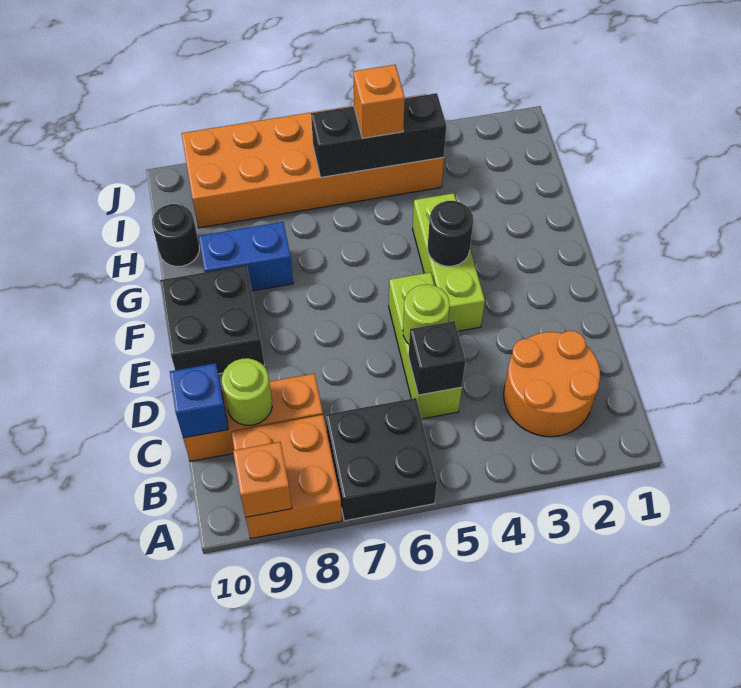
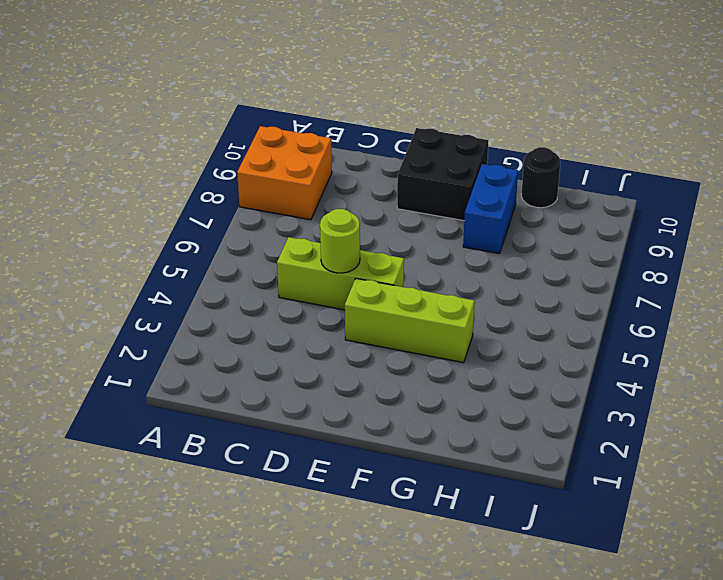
none -> black 2x2 brick [326,398,437,521]
none -> orange 2x2 round brick [504,331,600,437]
none -> orange 1x3 brick [183,374,323,461]

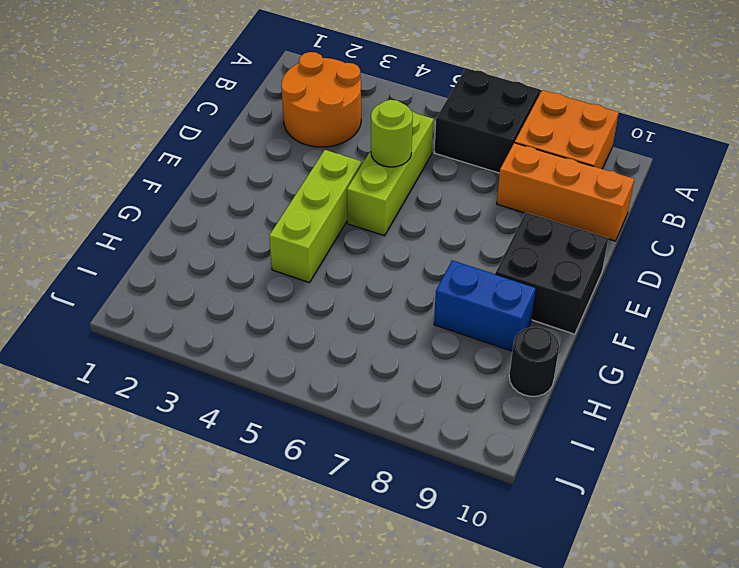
none -> orange 2x6 brick [182,94,444,228]
none -> orange 1x1 brick [233,442,292,517]
none -> black 1x1 brick [409,321,465,395]

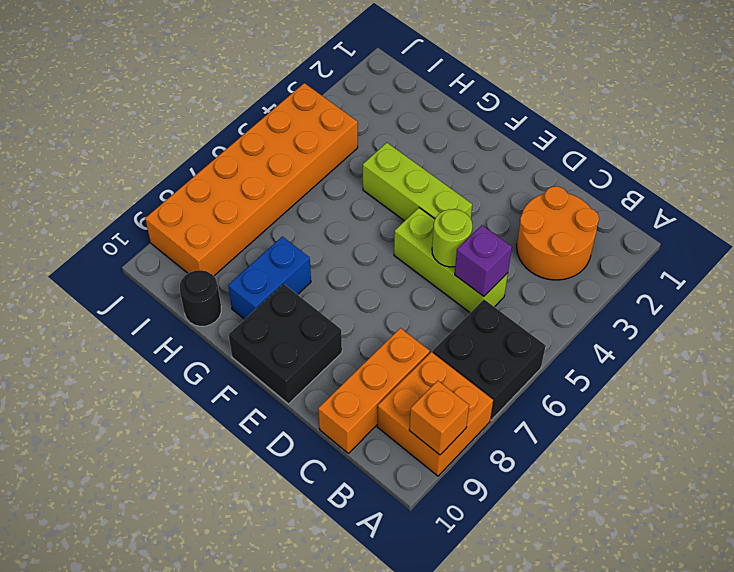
purple 1x1 brick [455,225,512,296] -> black 1x1 brick [409,321,465,395]
none -> lime 1x1 round brick [222,358,272,425]
none -> blue 1x1 brick [170,363,228,438]
none -> black 1x1 round brick [428,201,473,266]

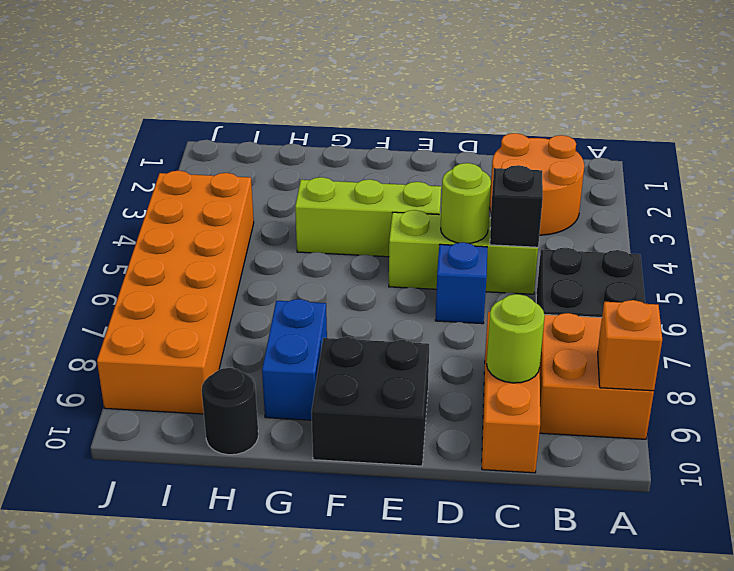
blue 1x1 brick [435,242,487,324] -> blue 1x1 brick moved to [170,363,228,438]
none -> black 1x1 round brick [428,201,473,266]
none -> black 1x3 brick [311,93,446,177]
none -> orange 1x1 brick [353,65,405,138]

